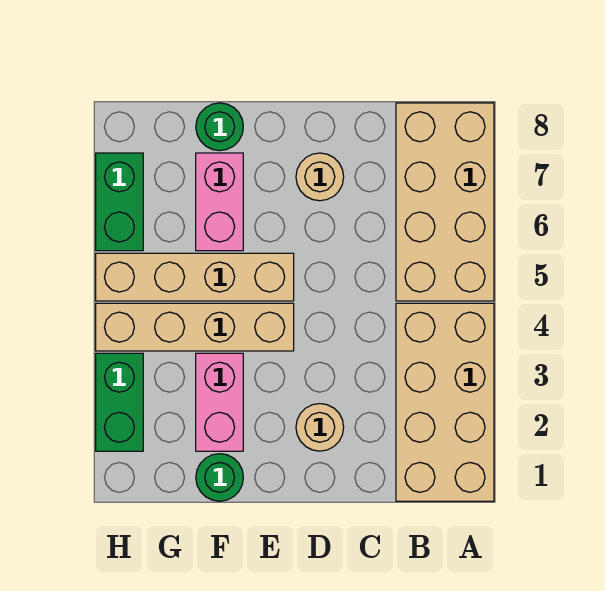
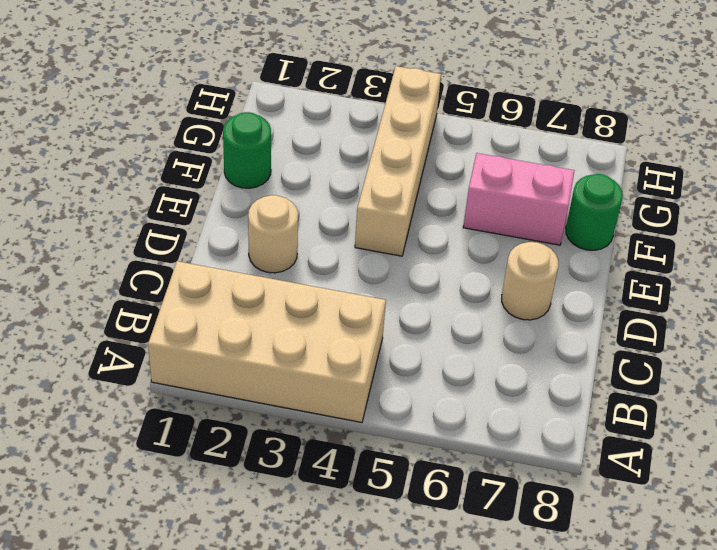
none -> tan 2x4 brick [396,103,494,301]
none -> tan 1x4 brick [96,253,294,301]
none -> pink 1x2 brick [196,353,243,451]

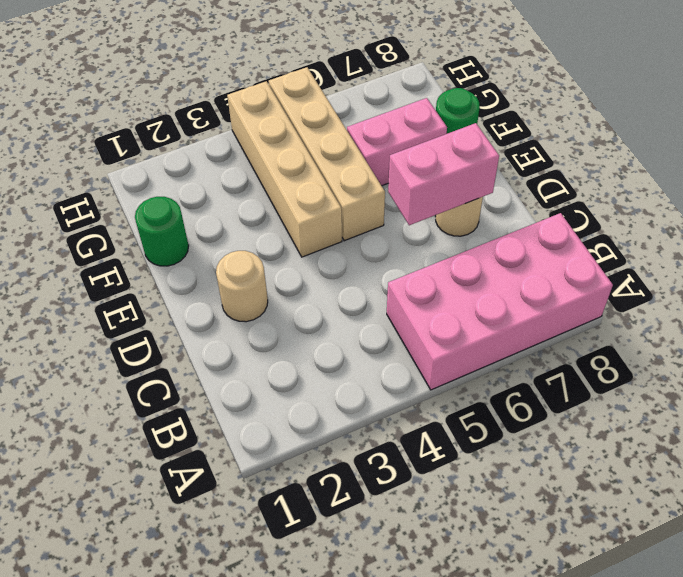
pink 2x4 brick [387,213,613,390] -> tan 2x4 brick [396,103,494,301]
pink 1x2 brick [388,123,499,225] -> pink 1x2 brick moved to [196,353,243,451]
none -> tan 2x4 brick [396,303,494,501]
none -> green 1x2 brick [96,353,143,451]
none -> green 1x2 brick [96,153,143,251]

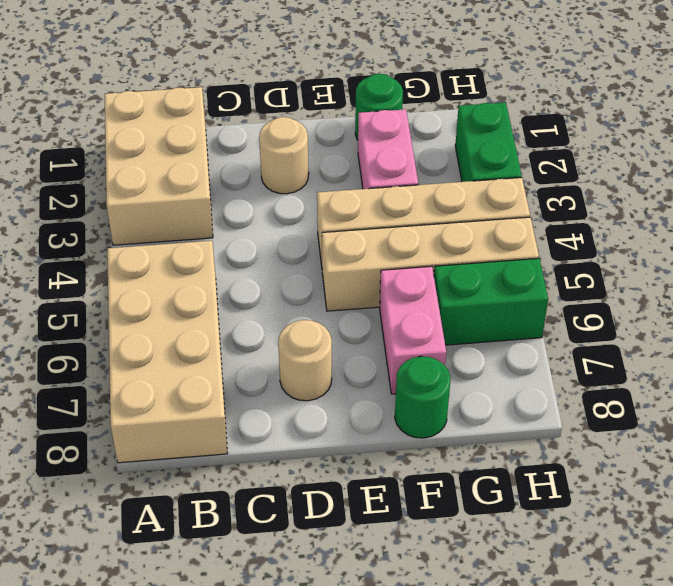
tan 2x3 brick [104,87,213,245] -> tan 2x4 brick [396,303,494,501]
green 1x2 brick [434,258,548,345] -> green 1x2 brick turned to [96,153,143,251]

